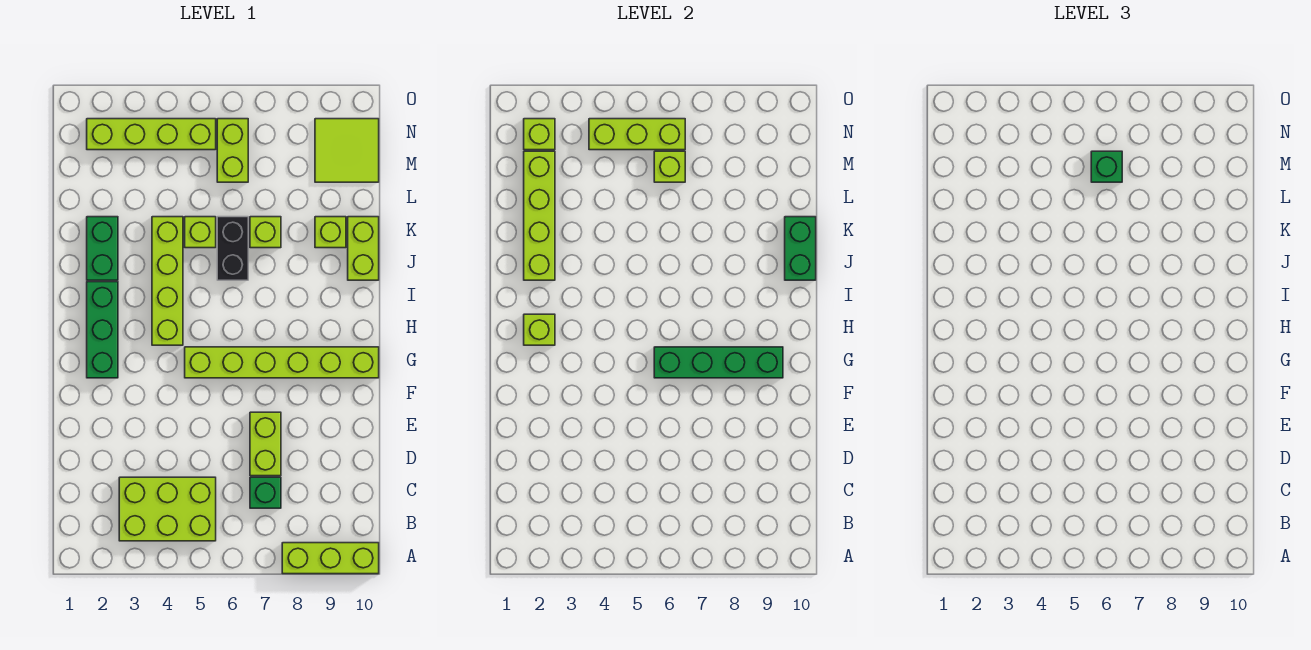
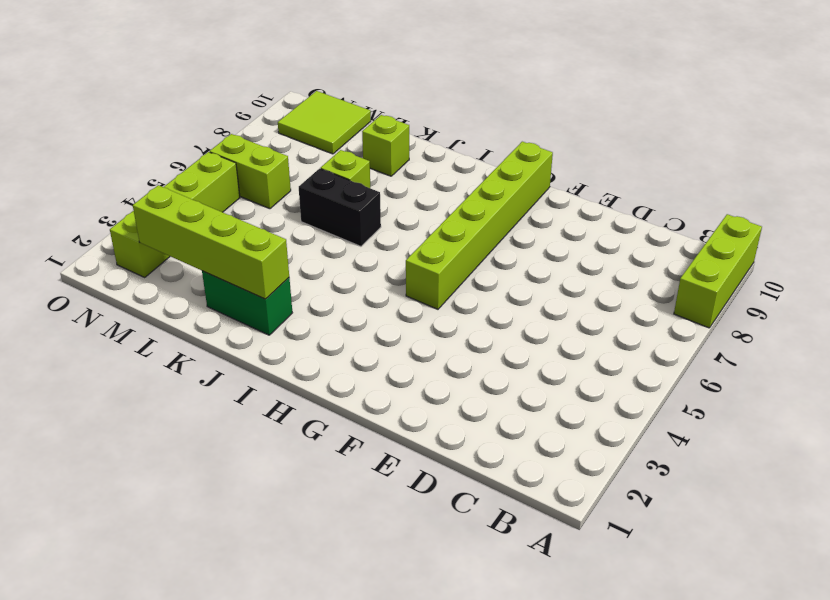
none -> lime 2x3 brick [119,477,216,541]
none -> green 1x1 brick [250,477,281,508]
none -> lime 1x2 brick [250,412,281,476]

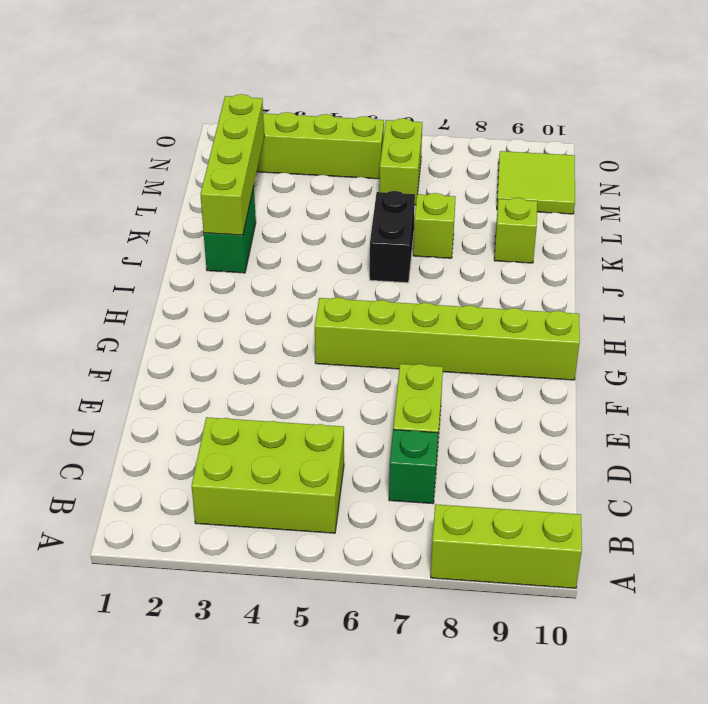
none -> green 1x3 brick [87,282,118,378]
none -> lime 1x4 brick [152,217,183,345]
none -> lime 1x2 brick [348,217,379,280]

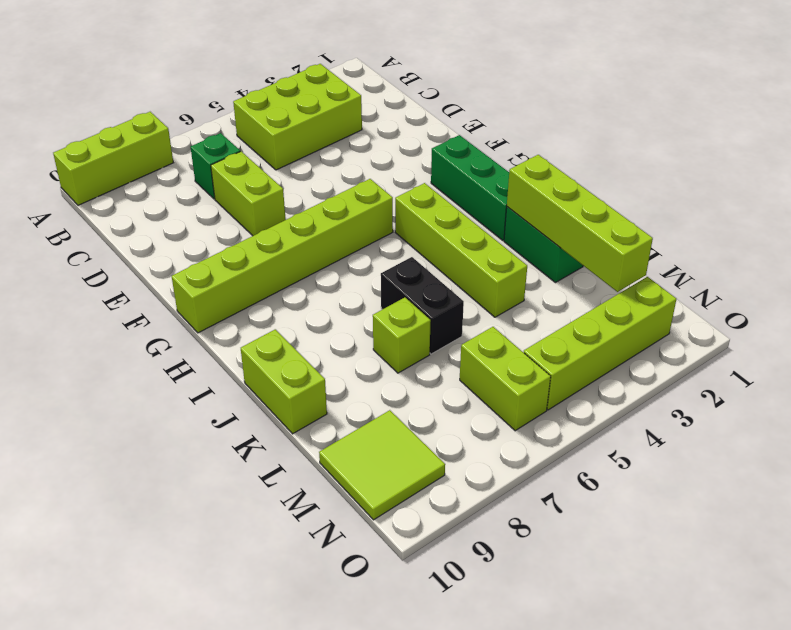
none -> lime 1x1 brick [185,217,216,248]
none -> lime 1x1 brick [315,217,346,248]
none -> green 1x4 brick [654,347,783,378]

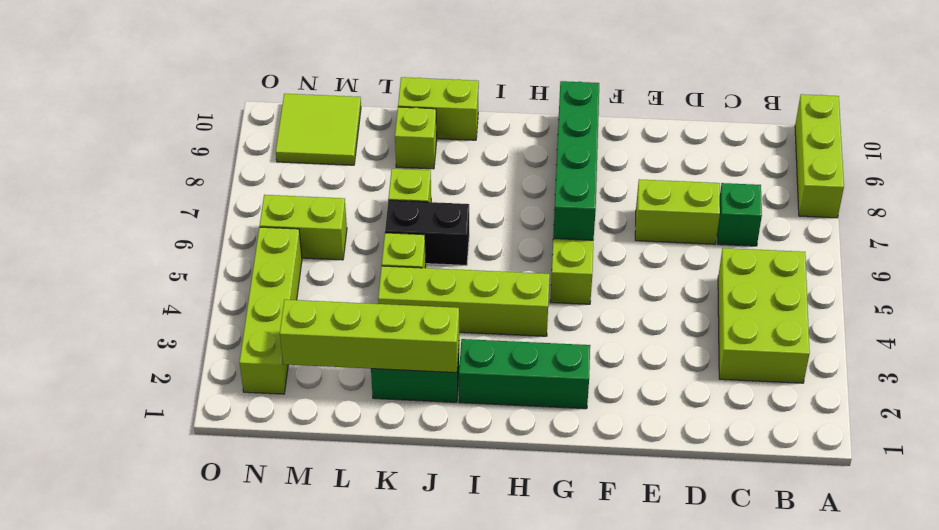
none -> lime 1x1 brick [524,314,555,345]
none -> green 1x2 brick [785,217,816,280]
none -> lime 1x1 brick [654,151,685,182]

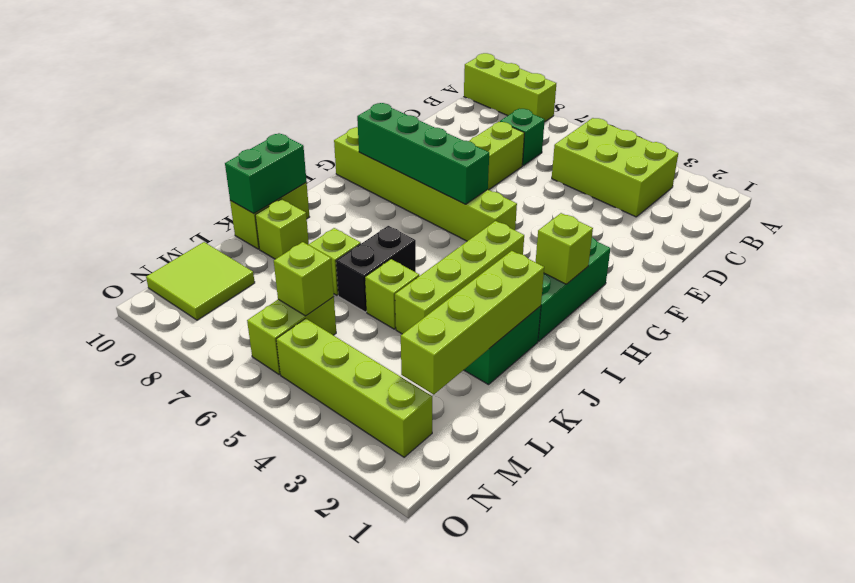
none -> lime 1x1 brick [524,119,555,150]
none -> lime 1x3 brick [589,119,685,150]
none -> green 1x1 brick [1091,151,1122,182]

